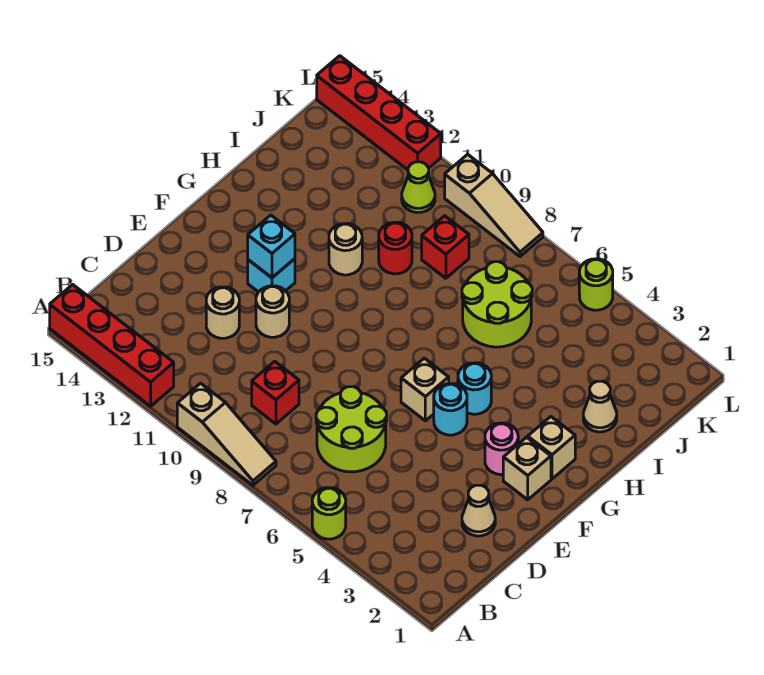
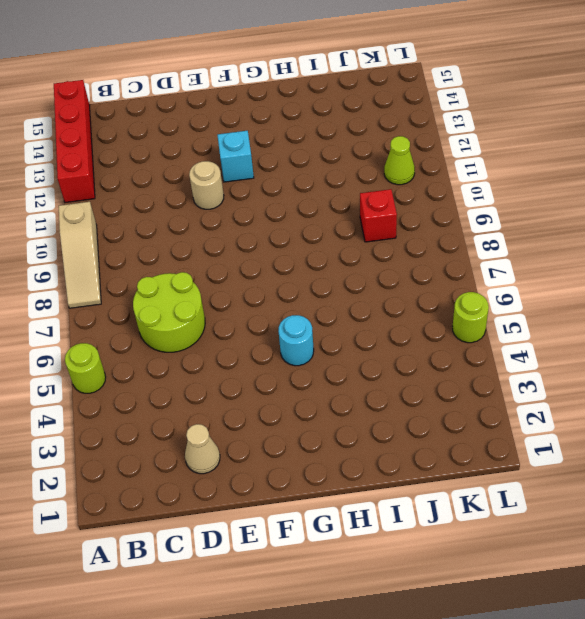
none -> red 1x1 brick [252,361,299,424]
none -> tan 1x1 round brick [206,287,239,338]
none -> tan 1x1 brick [503,437,551,500]

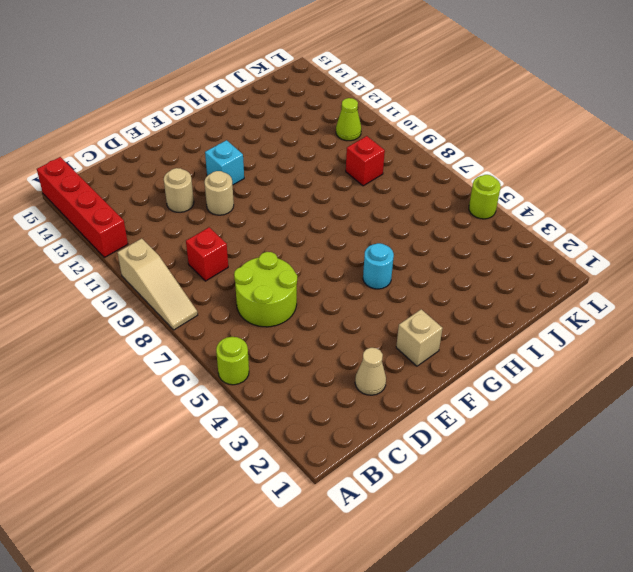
none -> pink 1x1 round brick [485,423,518,475]
none -> cyan 1x1 round brick [434,384,467,435]
none -> tan 1x1 brick [401,358,449,421]

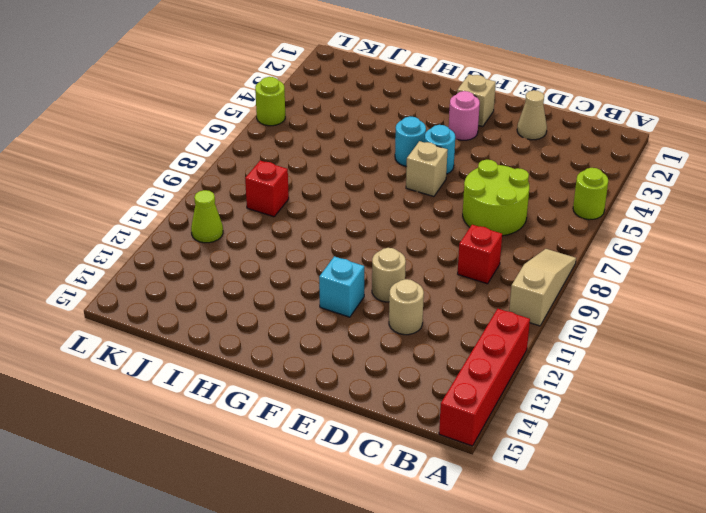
none -> tan 1x1 brick [528,417,575,479]
none -> tan 1x1 round brick [329,223,362,275]
none -> tan 1x1 cone [583,381,617,432]

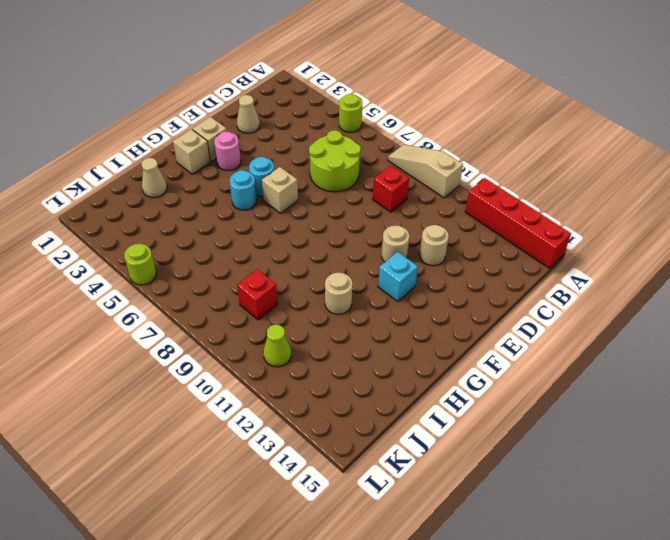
none -> lime 2x2 round brick [462,262,532,347]
none -> red 1x1 round brick [379,222,412,274]
none -> tan 1x3 slope [445,154,543,256]

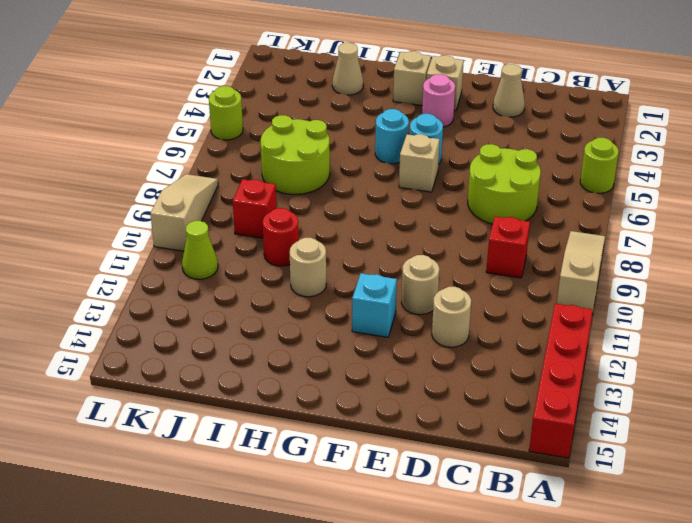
none -> red 1x4 brick [317,56,441,170]
none -> cyan 1x1 brick [248,215,295,278]

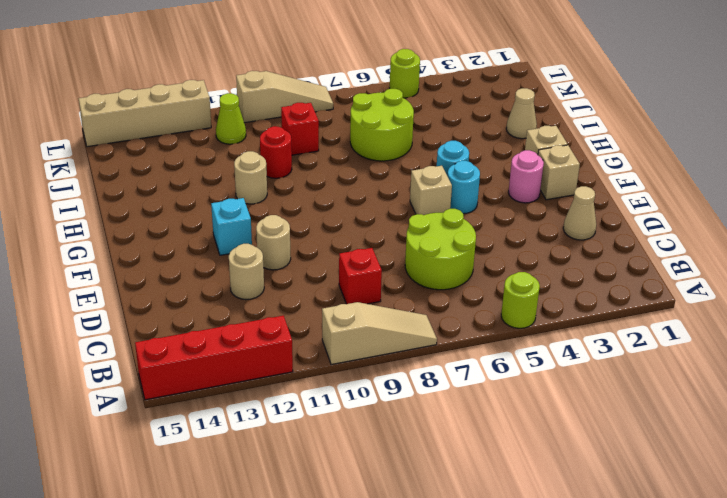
tan 1x4 brick [79,80,211,147] -> red 1x4 brick [317,56,441,170]
none -> cyan 1x1 brick [248,215,295,278]

